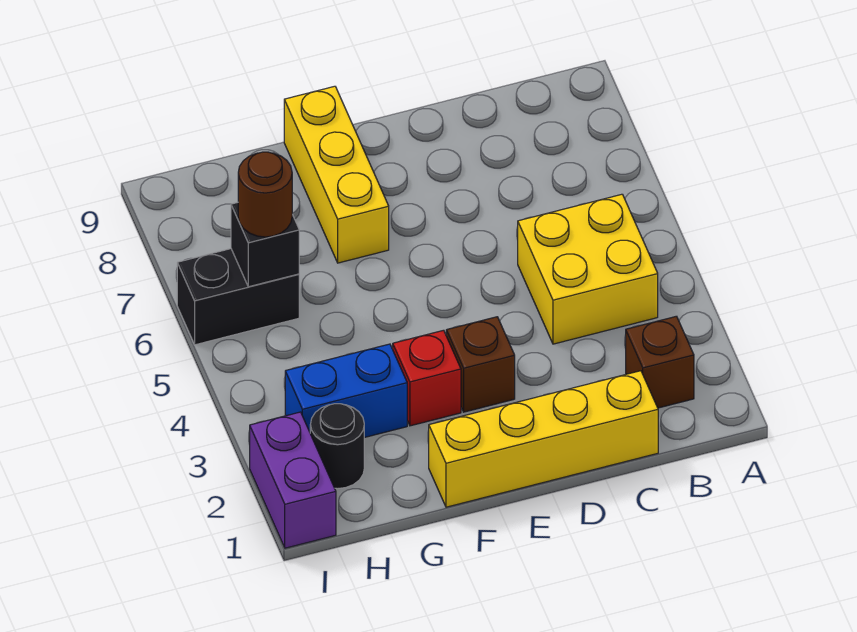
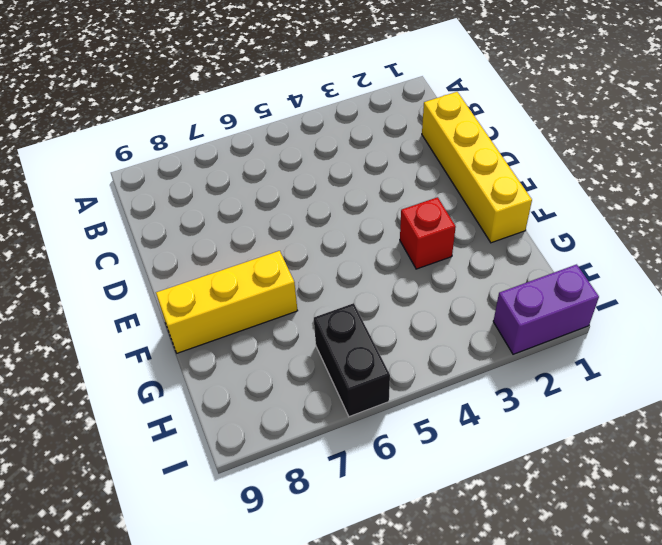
none -> brown 1x1 brick [626,316,694,408]
none -> yellow 2x2 brick [518,194,658,344]
none -> brown 1x1 brick [446,317,515,412]

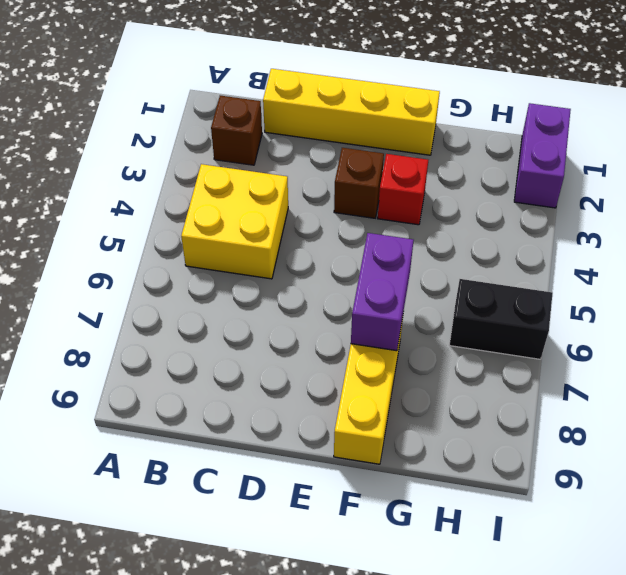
purple 1x2 brick [351,233,414,351] -> none
none -> blue 1x2 brick [285,344,407,438]
none -> black 1x1 round brick [310,404,364,489]
none -> black 1x1 brick [231,203,299,287]

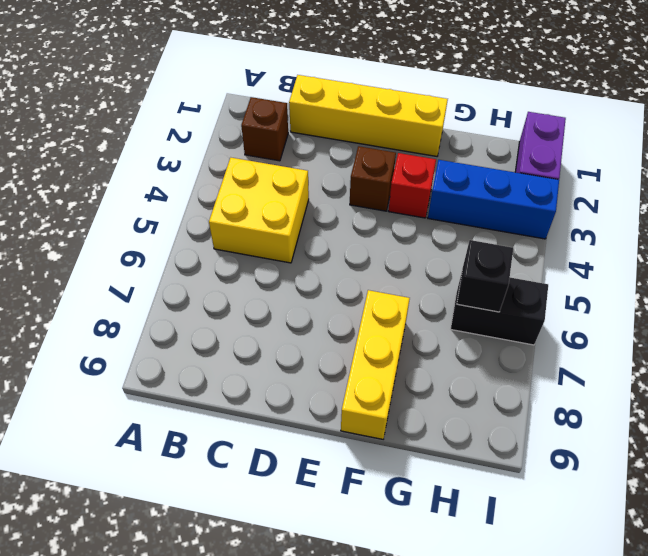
blue 1x3 brick [428,160,559,239] -> blue 1x2 brick [285,344,407,438]
none -> black 1x1 round brick [310,404,364,489]
none -> brown 1x1 round brick [238,152,292,237]

